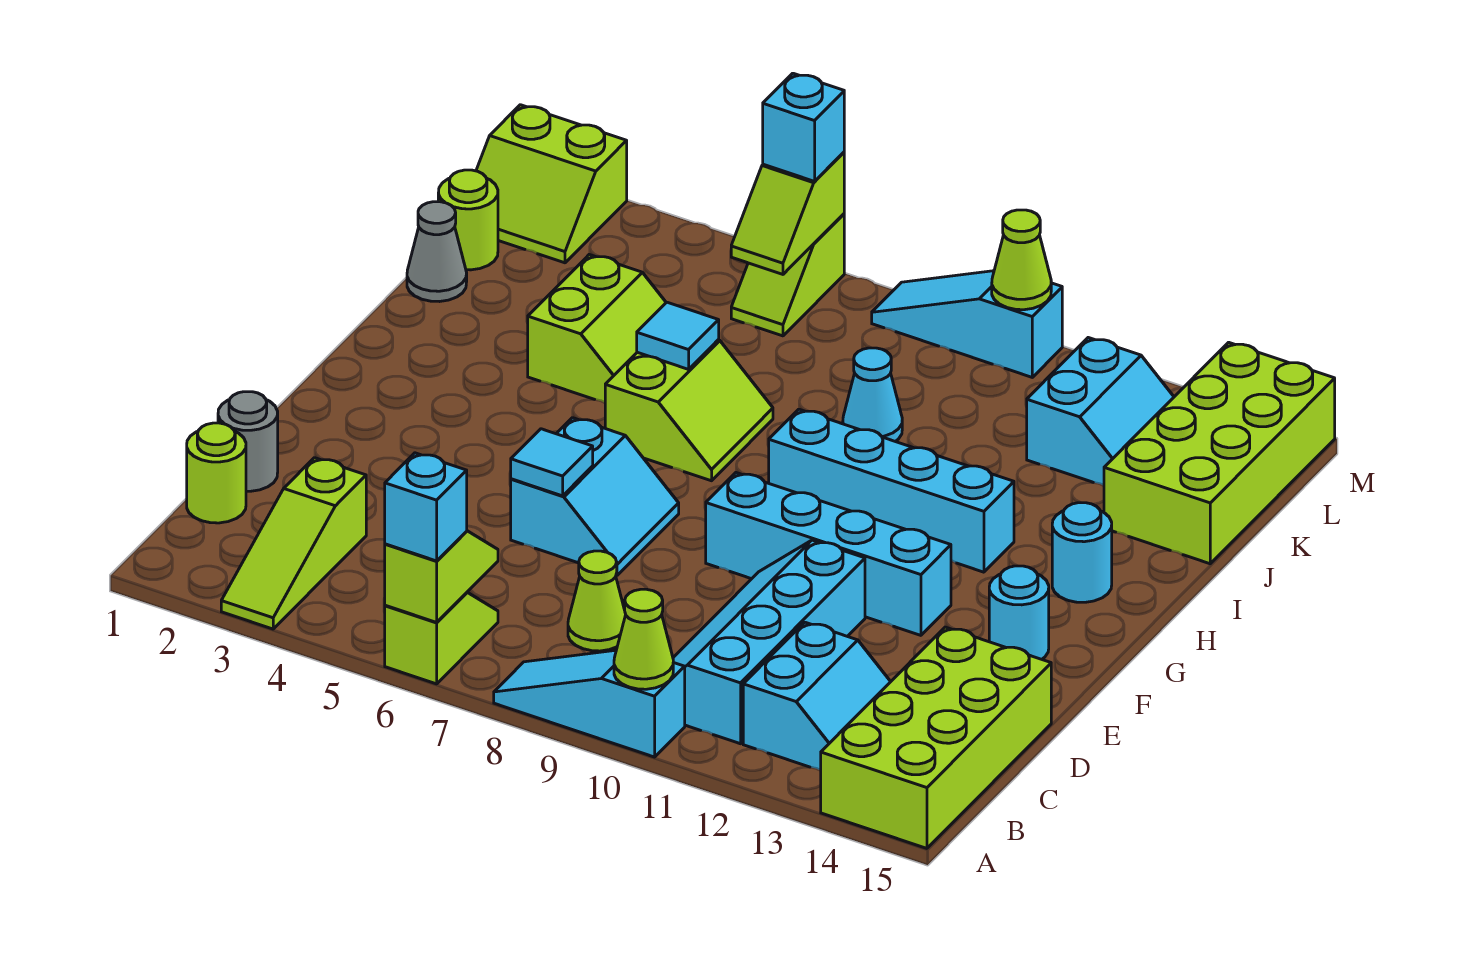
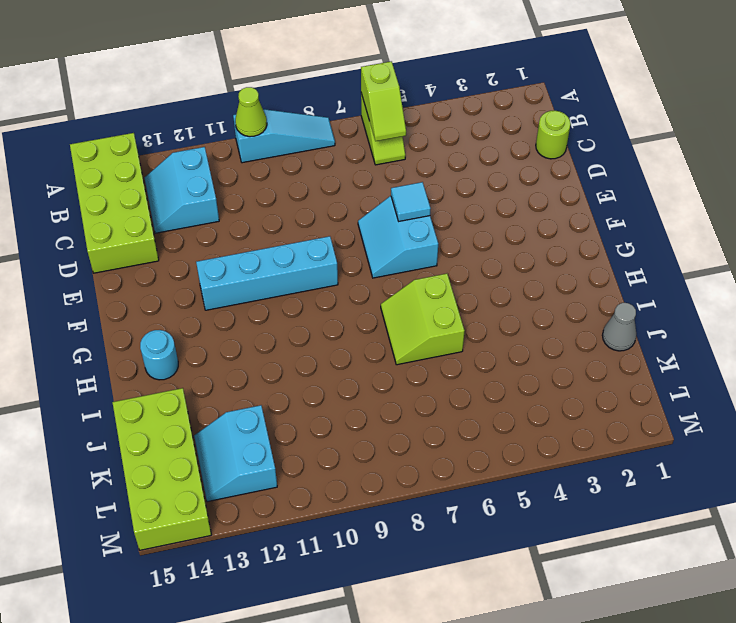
none -> lime 1x3 slope [221,458,366,629]
none -> cyan 2x4 slope [673,540,865,744]
none -> lime 1x1 cone [568,551,626,651]
none -> grey 1x1 round brick [218,392,278,491]

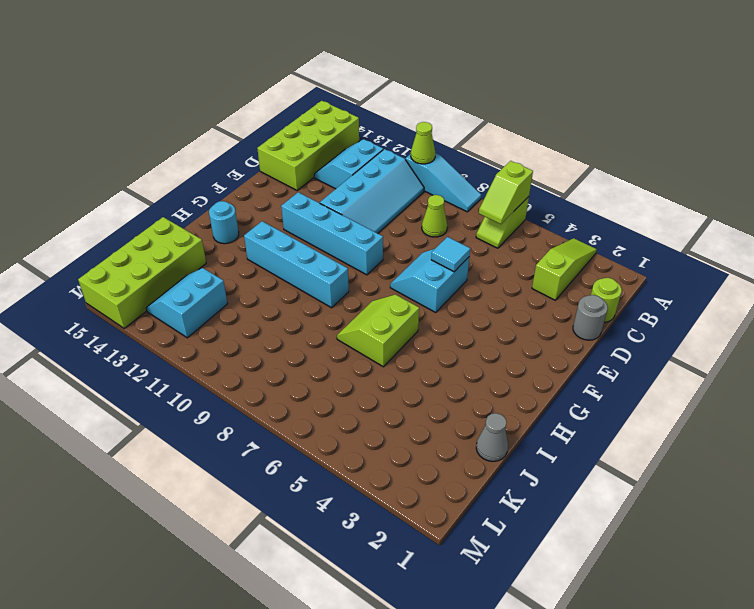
none -> cyan 1x1 round brick [989,566,1049,659]
none -> lime 2x2 slope [528,254,666,403]
none -> cyan 1x1 cone [843,348,902,441]
none -> lime 1x1 round brick [438,170,498,270]

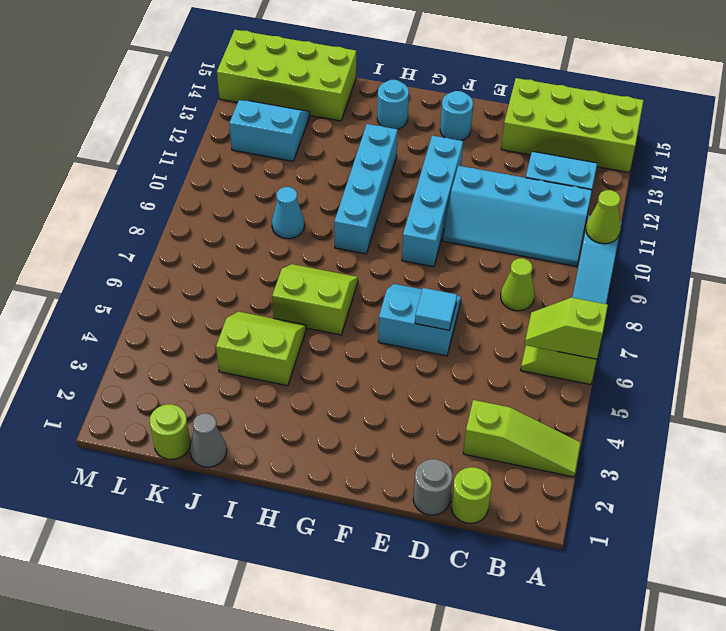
none -> lime 2x2 slope [476,105,627,263]
none -> lime 1x2 slope [731,214,844,336]
none -> cyan 1x3 slope [872,271,1062,377]
none -> cyan 1x1 tile [637,302,719,369]

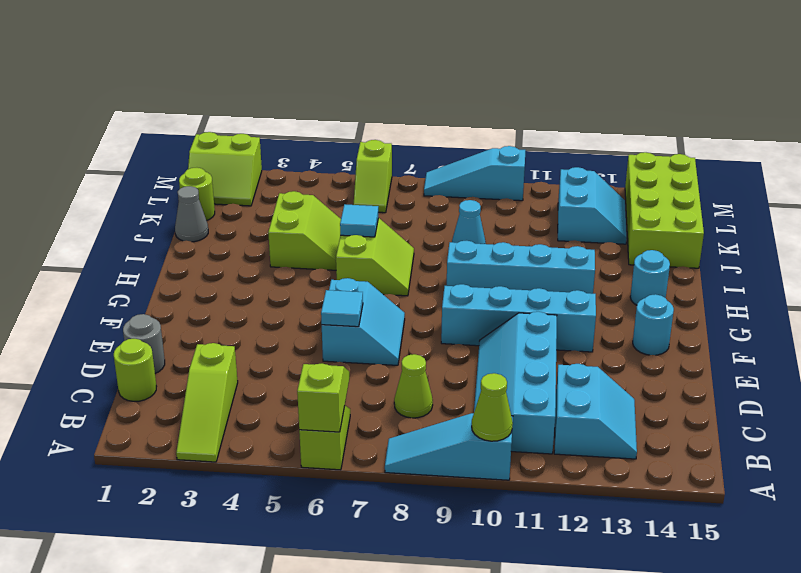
none -> lime 2x4 brick [821,627,1051,848]
none -> lime 1x2 slope [731,152,844,274]
none -> lime 1x1 cone [992,210,1051,310]
none -> cyan 1x1 brick [385,453,467,561]

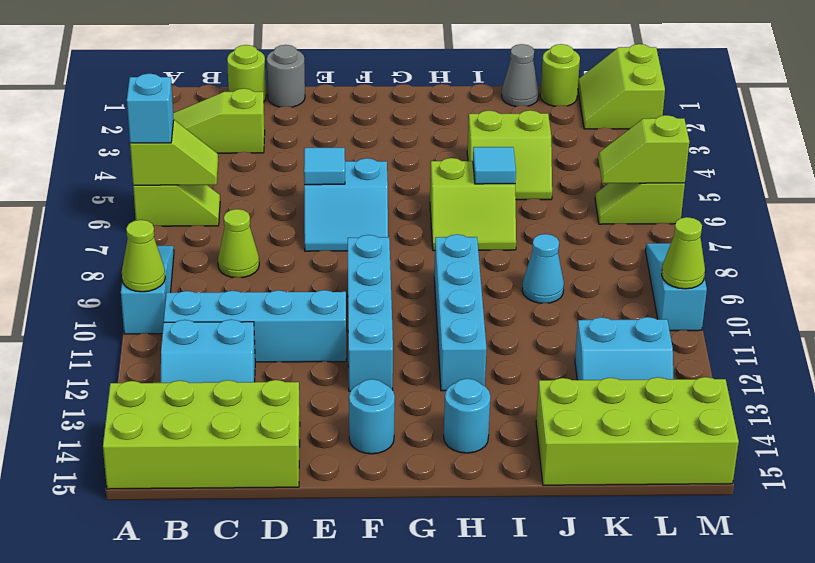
none -> cyan 1x1 brick [763,73,844,181]

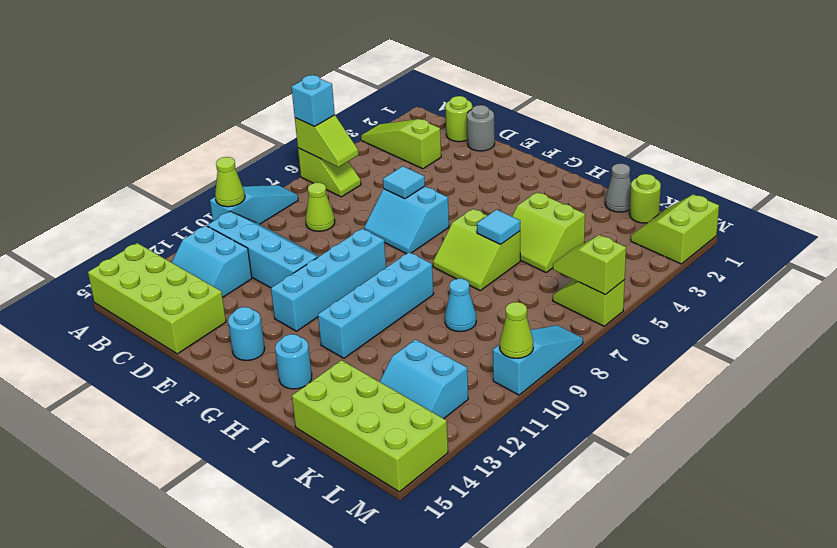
none -> cyan 1x1 brick [763,73,844,181]

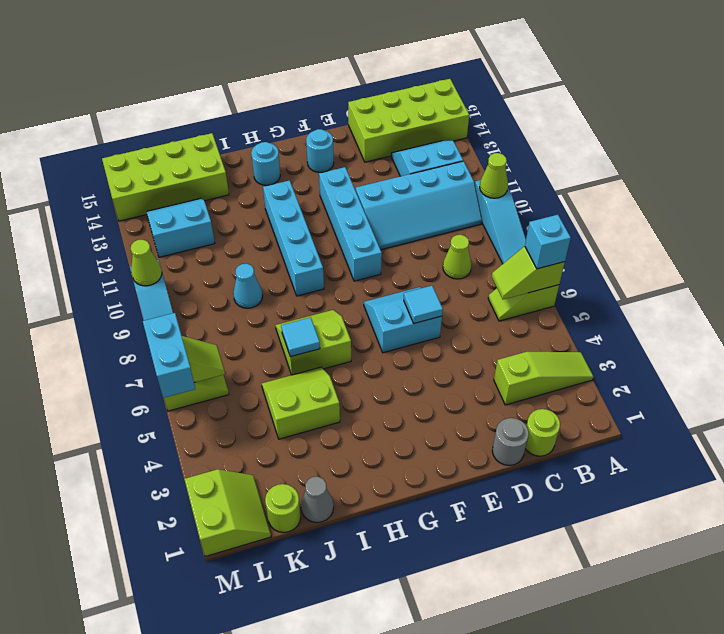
cyan 1x2 brick [143,313,195,398] -> cyan 1x1 brick [763,73,844,181]

